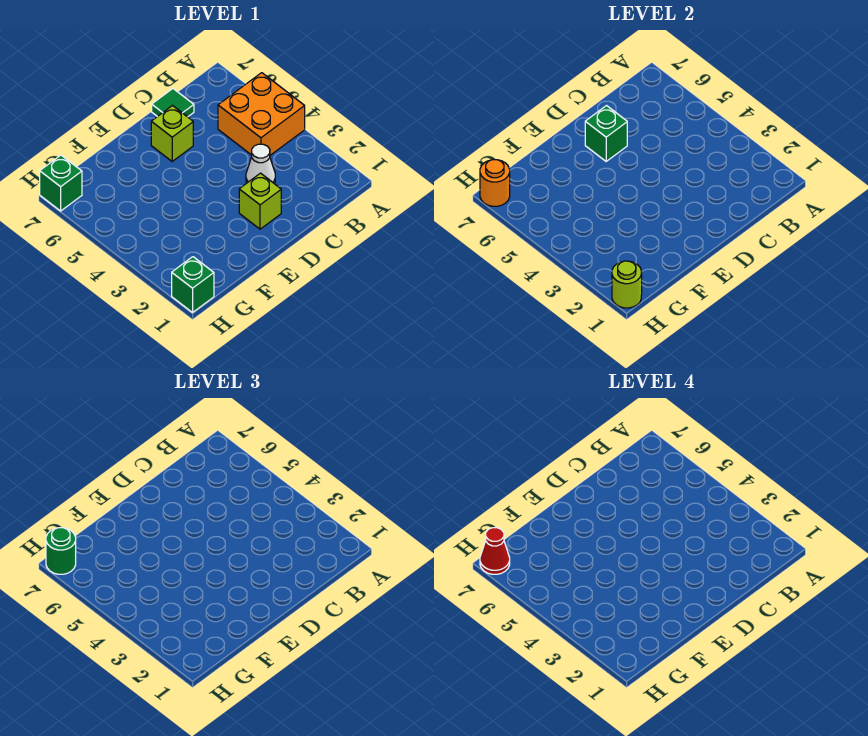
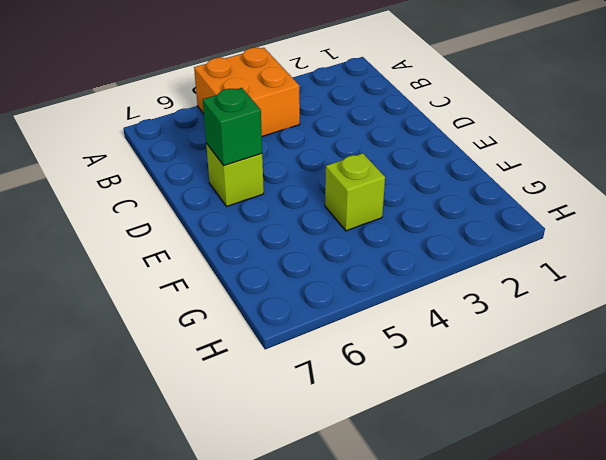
lime 1x1 brick [325,153,385,231] -> lime 1x1 brick moved to [239,173,281,229]
none -> white 1x1 cone [246,144,275,184]
none -> green 1x1 tile [152,89,194,117]
none -> green 1x1 brick [172,257,214,312]

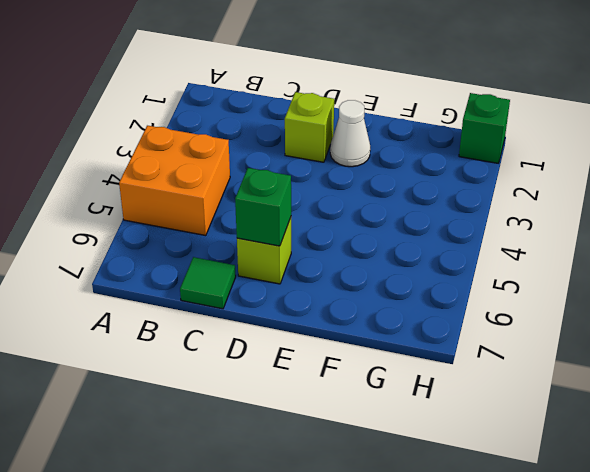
white 1x1 cone [330,100,370,167] -> white 1x1 cone moved to [246,144,275,184]
none -> green 1x1 brick [40,155,82,211]
none -> lime 1x1 round brick [612,261,642,308]
none -> orange 1x1 round brick [480,160,510,206]

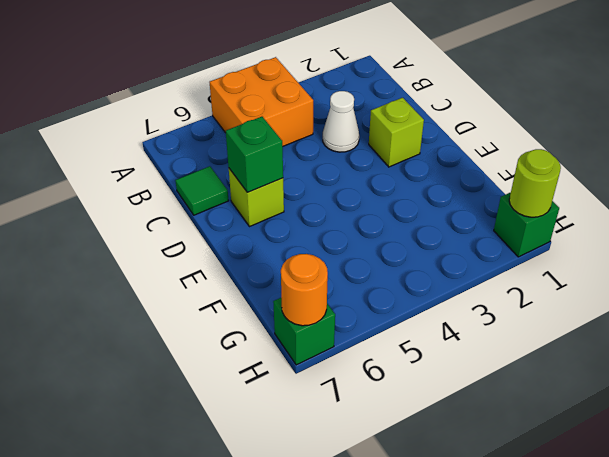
none -> green 1x1 round brick [46,528,76,574]
none -> red 1x1 cone [480,528,510,574]

